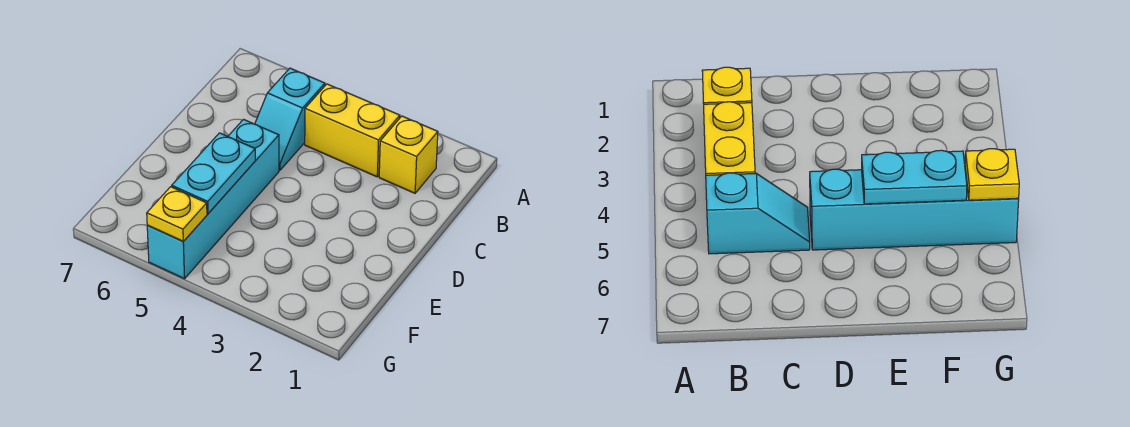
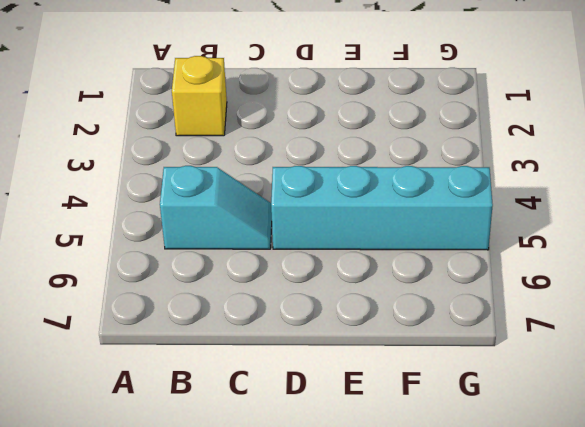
none -> yellow 1x2 brick [305,84,400,177]
none -> cyan 1x2 plate [172,133,255,214]

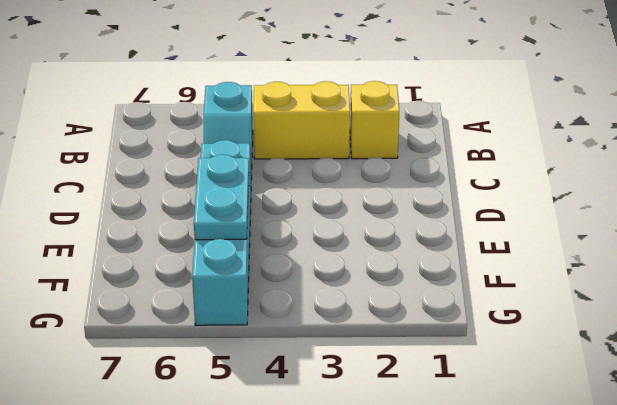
none -> yellow 1x1 plate [147,187,207,241]

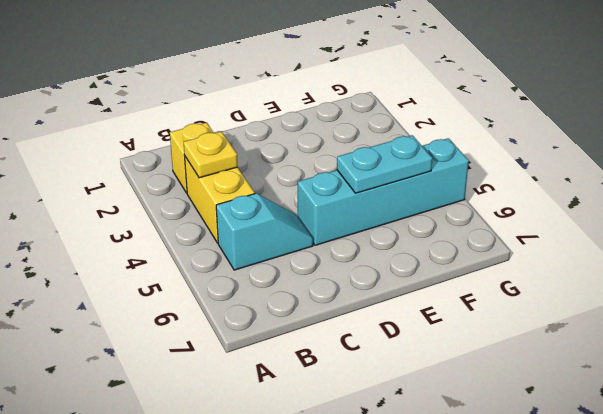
yellow 1x1 plate [184,132,238,178] -> yellow 1x1 plate moved to [147,187,207,241]

